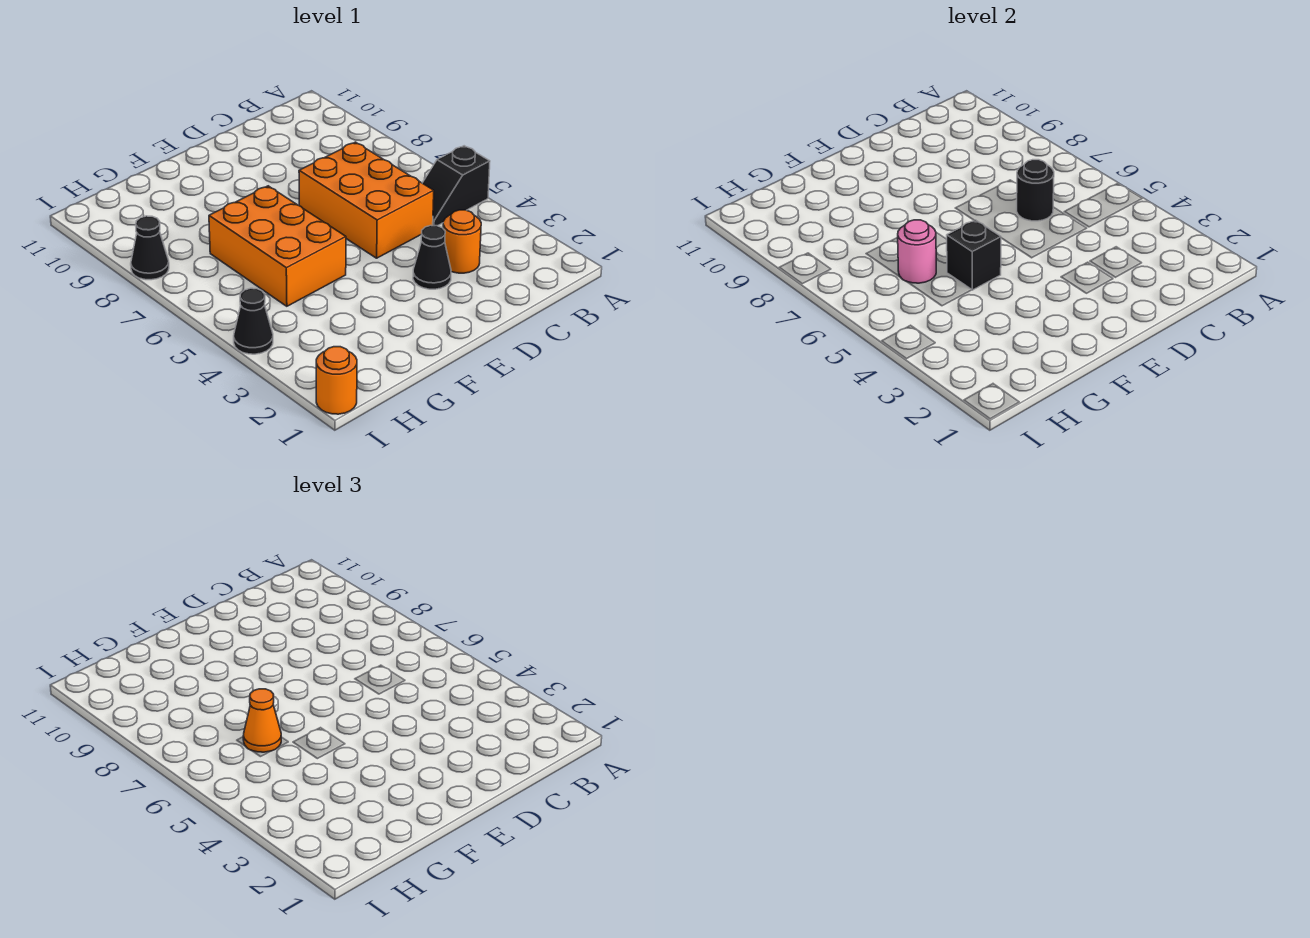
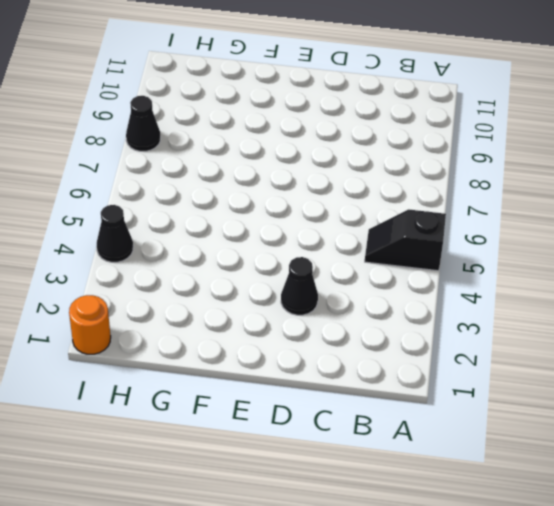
none -> orange 1x1 round brick [443,210,481,273]
none -> orange 2x3 brick [299,142,434,258]
none -> orange 2x3 brick [209,186,346,306]

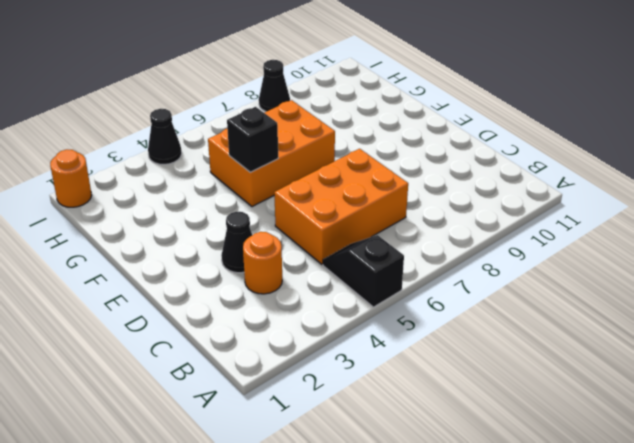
none -> black 1x1 round brick [1017,160,1054,221]
none -> pink 1x1 round brick [898,220,936,283]
none -> orange 1x1 cone [243,689,281,752]

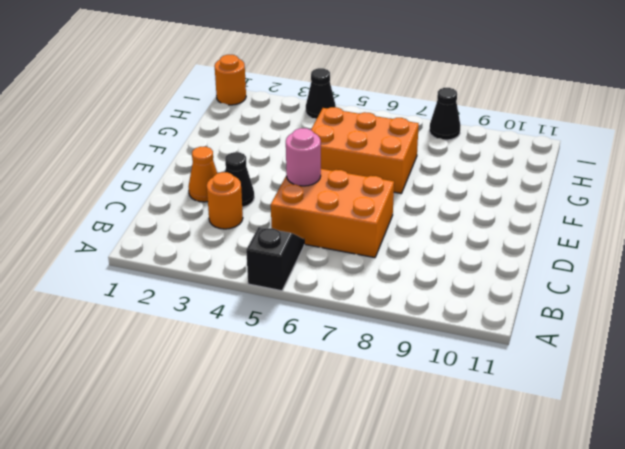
orange 1x1 cone [189,147,217,202] -> orange 1x1 cone moved to [243,689,281,752]
pink 1x1 round brick [286,128,321,186] -> pink 1x1 round brick moved to [898,220,936,283]
none -> black 1x1 round brick [1017,160,1054,221]
none -> black 1x1 brick [947,220,1001,290]

